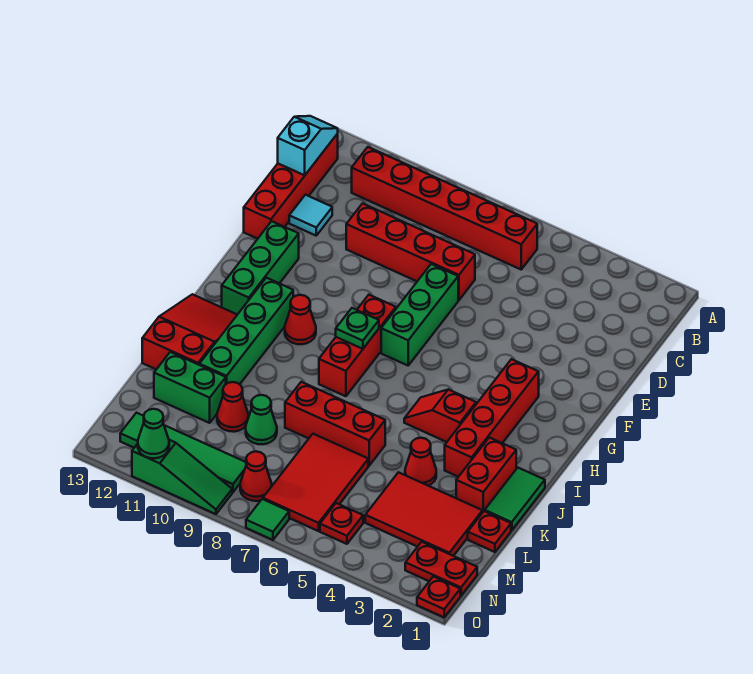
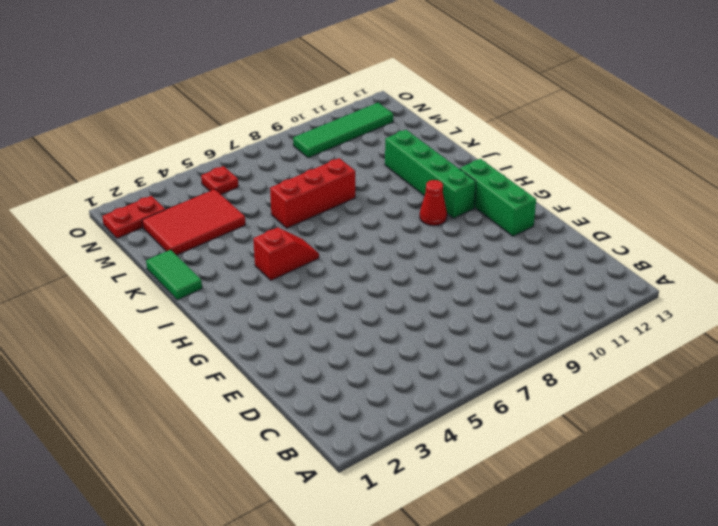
none -> red 1x6 brick [352,147,537,269]
none -> red 1x4 brick [244,134,338,239]
none -> red 1x4 brick [346,204,475,300]
none -> cyan 1x1 tile [289,195,332,236]

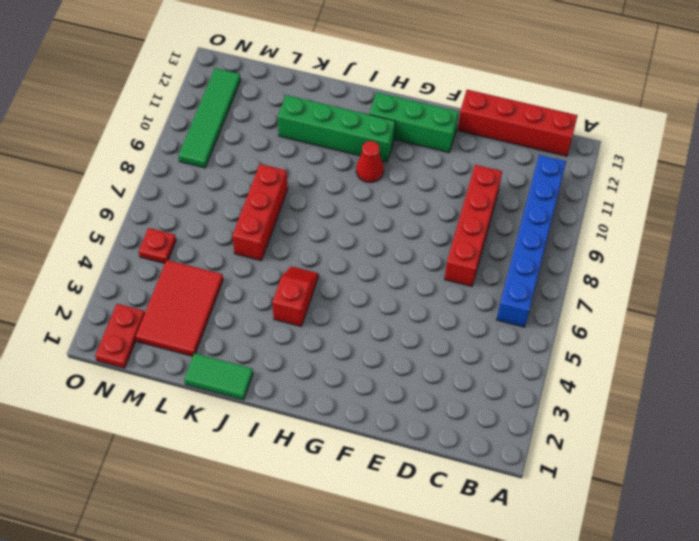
blue 1x6 brick [497,155,566,327] -> red 1x6 brick [352,147,537,269]
none -> cyan 1x1 tile [289,195,332,236]
none -> green 1x3 brick [381,264,458,365]
none -> red 1x4 brick [445,359,539,477]
none -> red 1x3 brick [319,295,396,396]

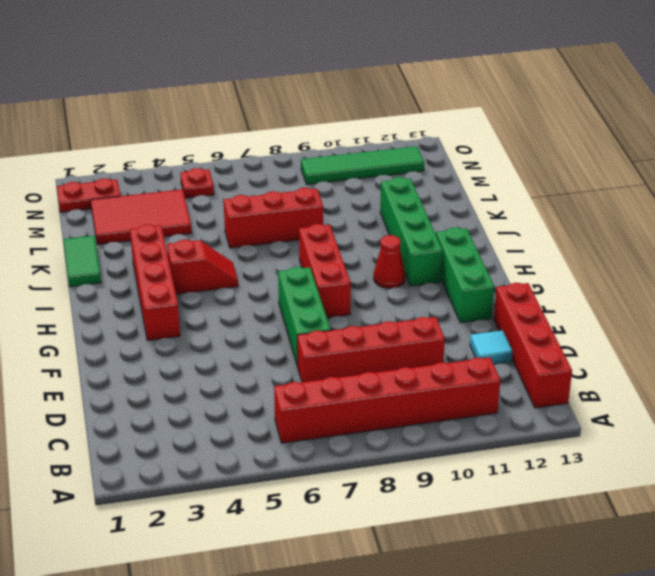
none -> red 2x3 slope [142,294,237,369]
none -> red 1x2 brick [456,437,516,511]
none -> red 1x1 cone [405,438,436,486]
none -> red 1x1 plate [468,511,511,552]

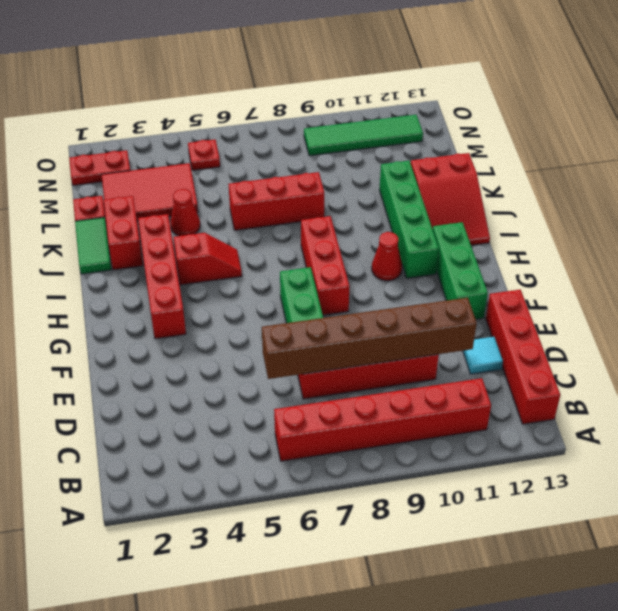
brown 1x6 brick [262,298,477,379] -> none
none -> red 2x3 tile [263,434,368,531]
none -> green 1x1 cone [246,395,277,444]
none -> red 1x1 cone [217,382,248,432]
none -> green 1x2 brick [154,352,226,423]

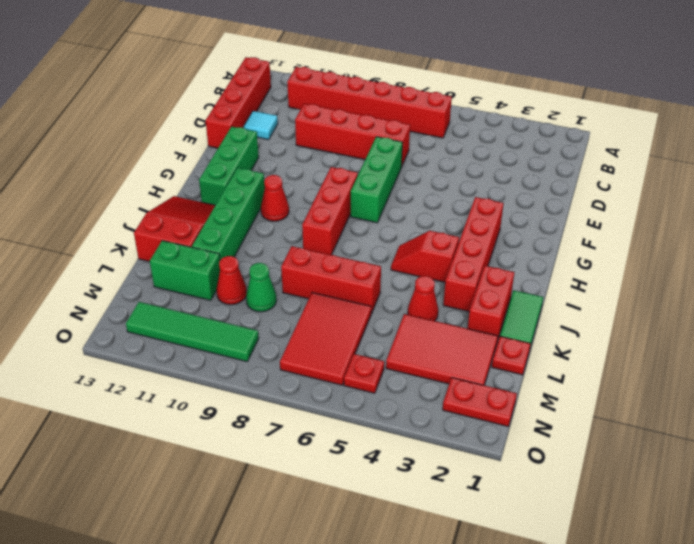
none -> red 1x1 cone [240,452,272,501]
none -> red 1x1 plate [417,576,460,617]
none -> green 1x1 tile [246,499,289,540]
none -> green 1x3 slope [132,440,232,514]

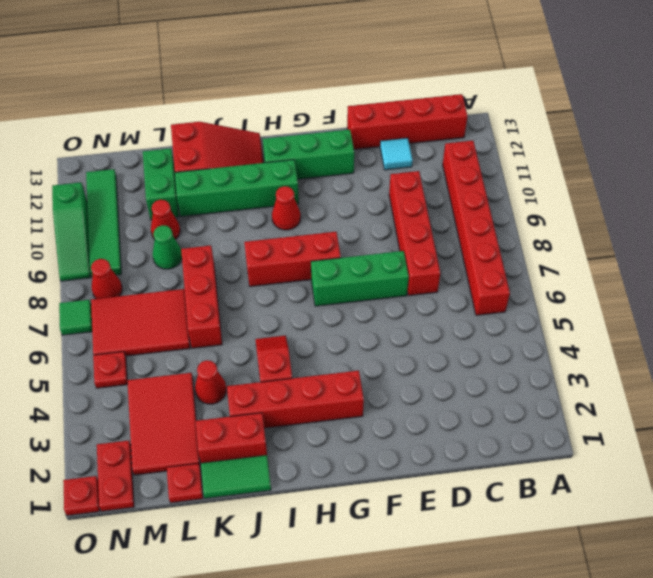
none -> cyan 1x2 slope [278,116,338,175]
none -> green 1x1 plate [336,308,379,349]
none -> green 1x1 cone [138,409,169,458]

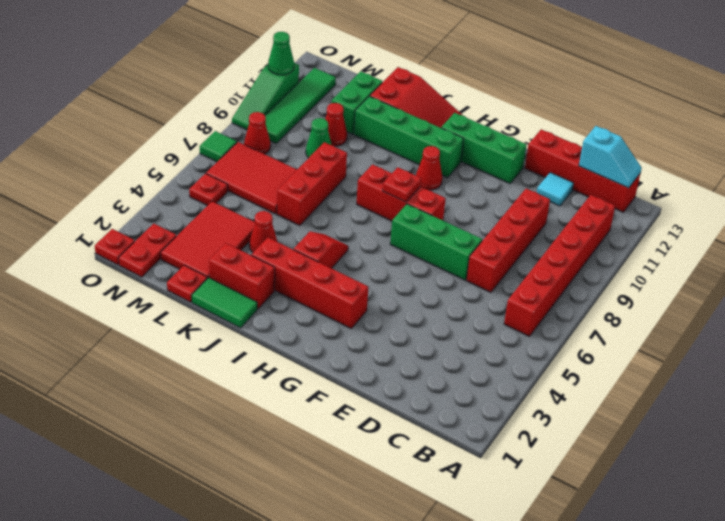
red 1x1 plate [383,167,421,202] -> green 1x1 plate [336,308,379,349]

